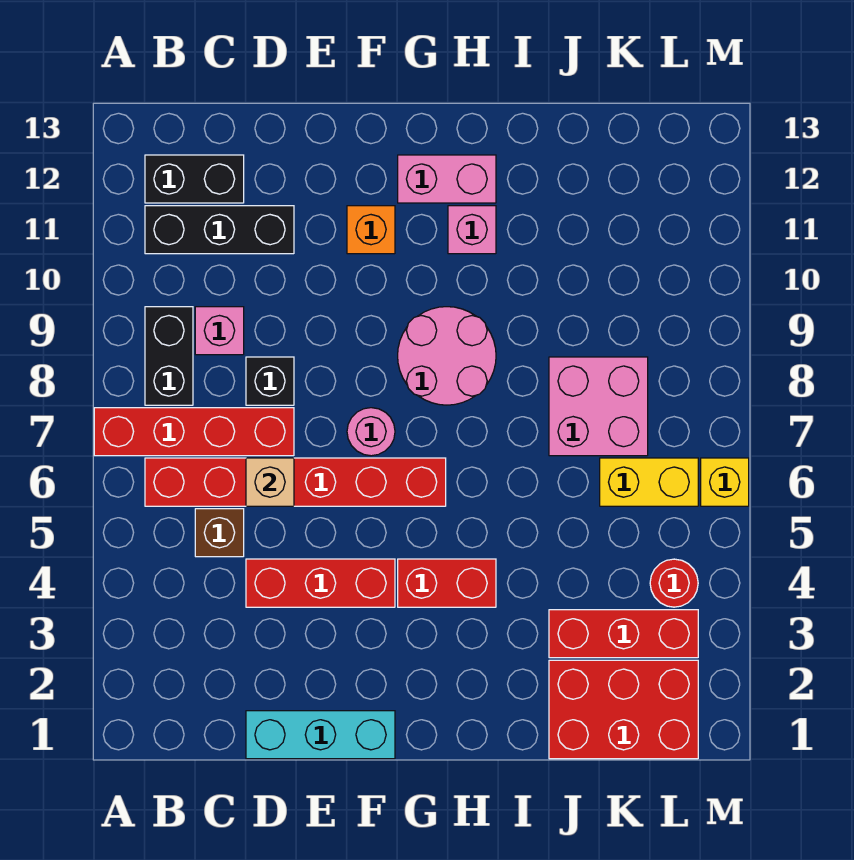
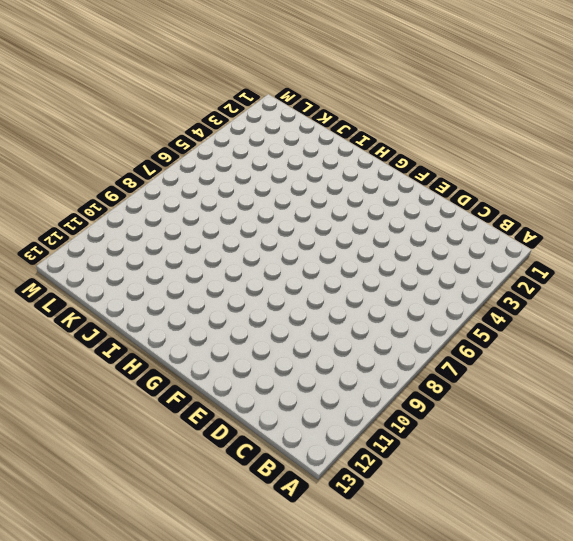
none -> red 1x4 brick [94,408,294,456]
none -> red 1x6 brick [145,458,446,506]
none -> black 1x2 brick [145,307,193,405]

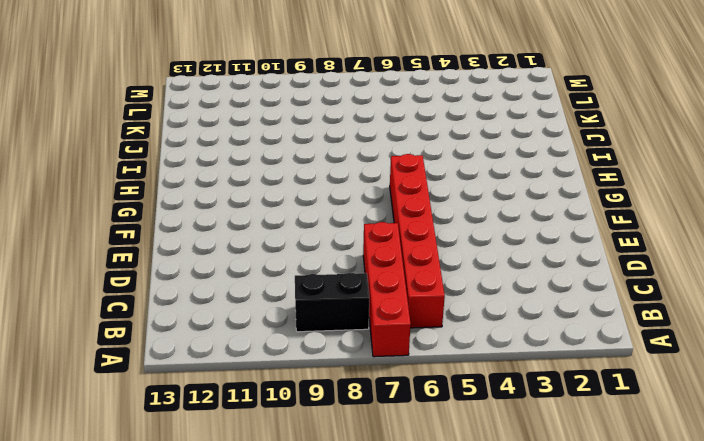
none -> black 1x3 brick [145,206,294,254]
none -> black 1x2 brick [145,155,244,203]
none -> brown 1x1 brick [195,509,244,557]

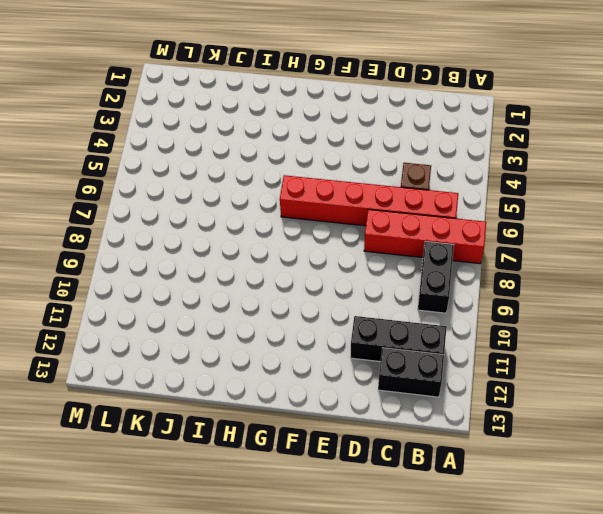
none -> pink 1x1 brick [195,307,244,355]
none -> cyan 1x3 brick [246,711,395,759]
none -> red 1x3 brick [246,559,395,607]

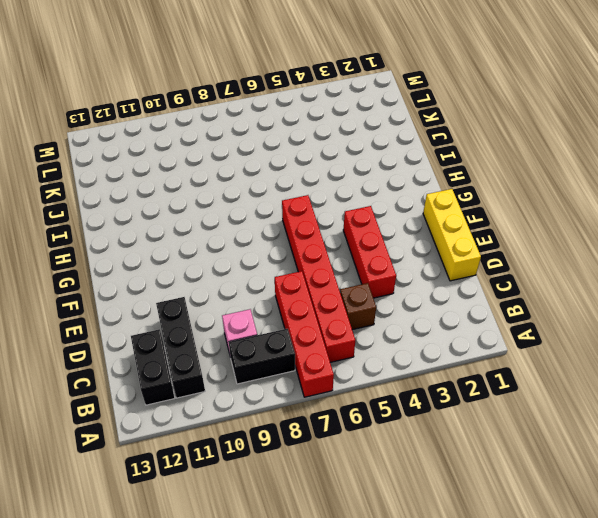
yellow 1x3 brick [423,189,481,281] -> cyan 1x3 brick [246,711,395,759]
none -> black 1x1 brick [246,357,294,405]
none -> pink 1x1 round brick [347,408,395,456]
none -> orange 1x1 brick [347,206,395,254]

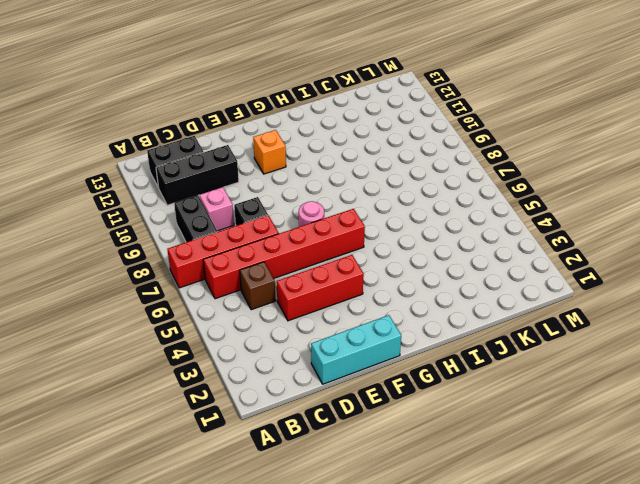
none -> red 1x2 brick [398,559,496,607]
none -> pink 2x2 round brick [398,307,496,405]
none -> pink 1x2 brick [398,155,496,203]

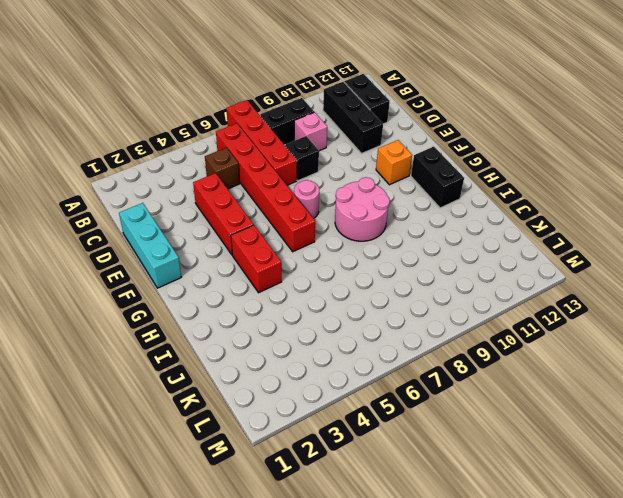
black 1x2 brick [411,146,464,208] -> pink 1x2 brick [398,155,496,203]
none -> pink 1x1 brick [448,206,496,254]
none -> red 2x3 brick [549,660,698,759]
none -> red 1x3 brick [549,610,698,658]

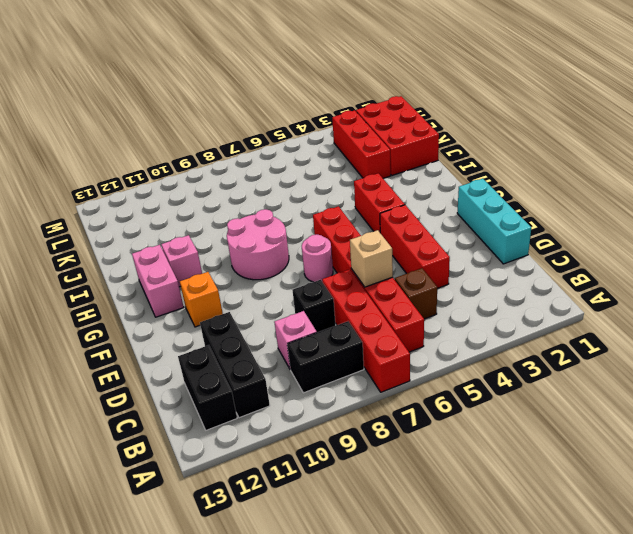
none -> pink 2x2 brick [549,357,648,456]
none -> yellow 1x2 brick [600,458,698,506]
none -> red 1x1 round brick [650,559,698,607]

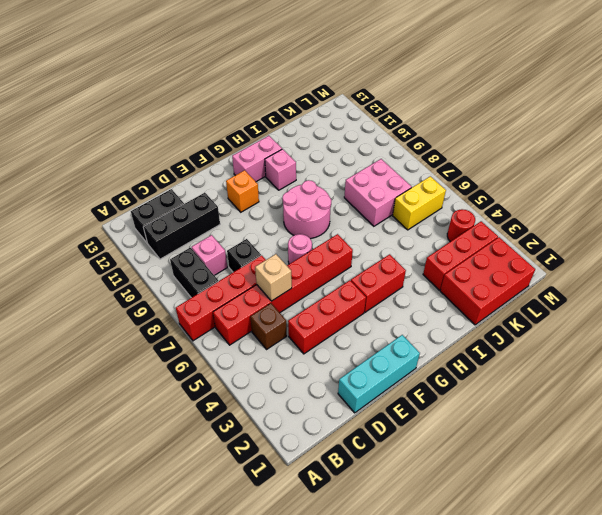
none -> yellow 1x1 brick [701,458,749,506]

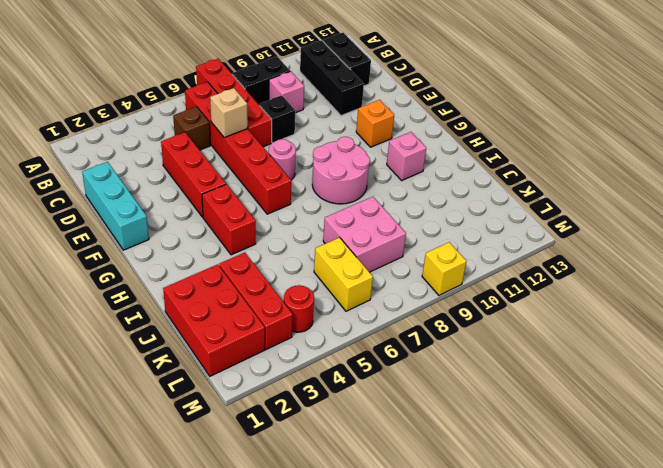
yellow 1x1 brick [422,242,466,295] -> yellow 1x1 brick moved to [701,458,749,506]
none -> pink 1x2 brick [398,155,496,203]

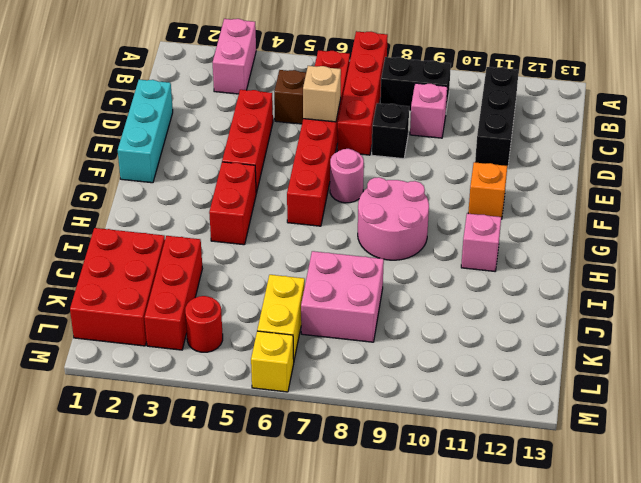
pink 1x2 brick [213,19,256,94] -> pink 1x2 brick moved to [398,155,496,203]
none -> black 1x2 brick [145,155,244,203]

